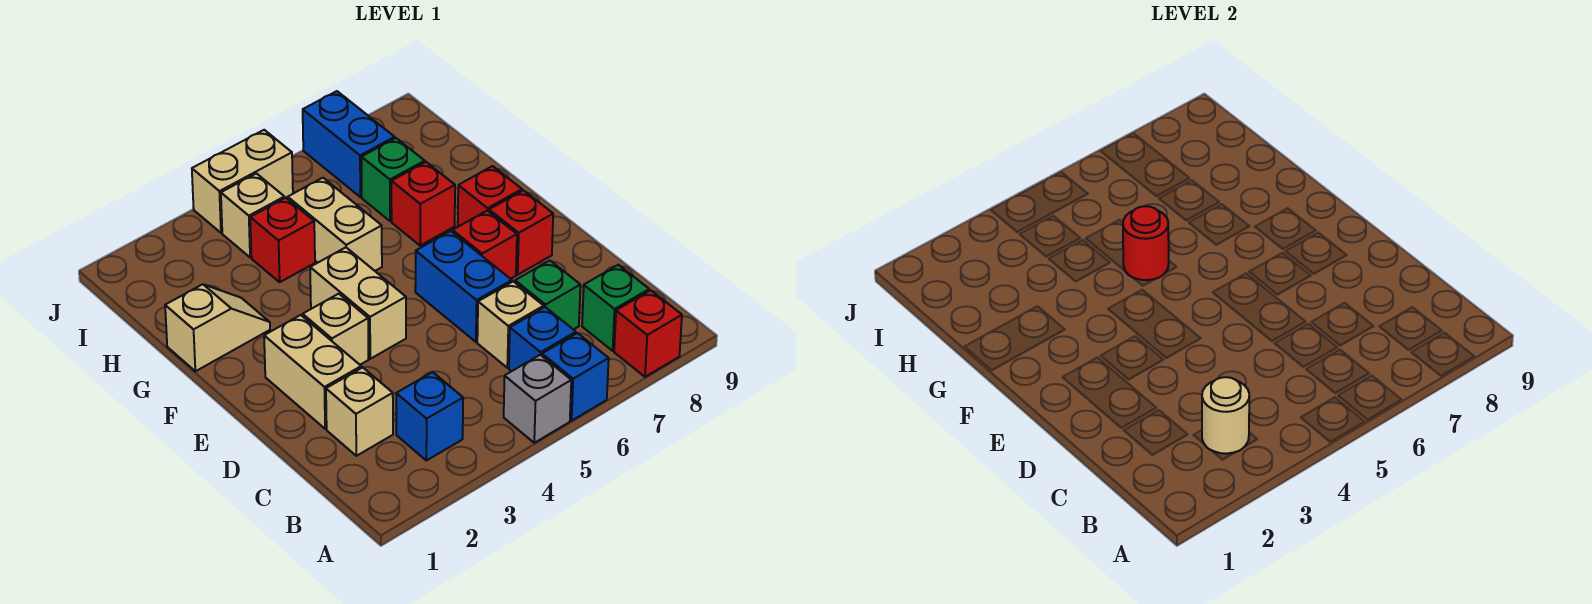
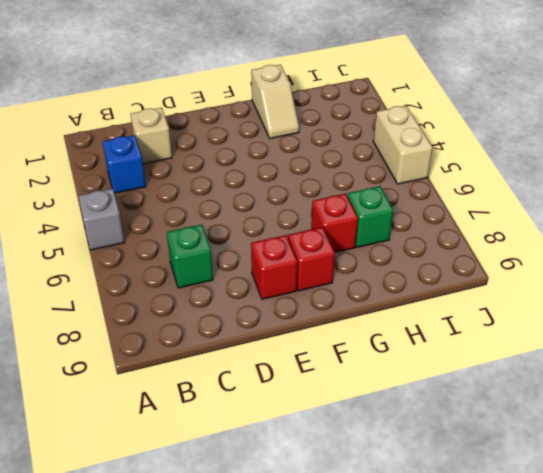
none -> blue 1x1 brick [542,333,609,421]
none -> red 1x1 brick [614,290,682,377]
none -> blue 1x1 brick [509,307,576,371]

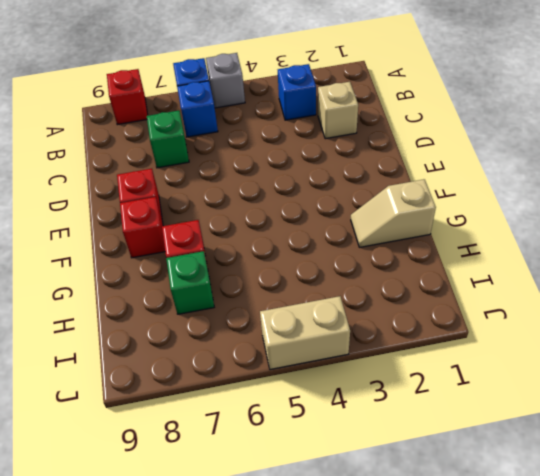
none -> green 1x1 brick [582,265,649,351]
none -> tan 1x1 brick [477,281,544,368]
none -> tan 1x2 brick [264,315,361,429]

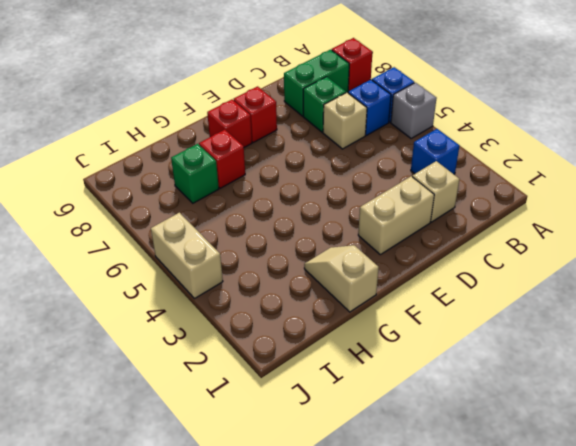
green 1x2 brick [284,50,349,116] -> green 1x1 brick [582,265,649,351]
none -> blue 1x2 brick [415,231,512,342]
none -> tan 1x1 brick [303,294,369,365]
none -> tan 1x2 brick [310,247,406,359]

